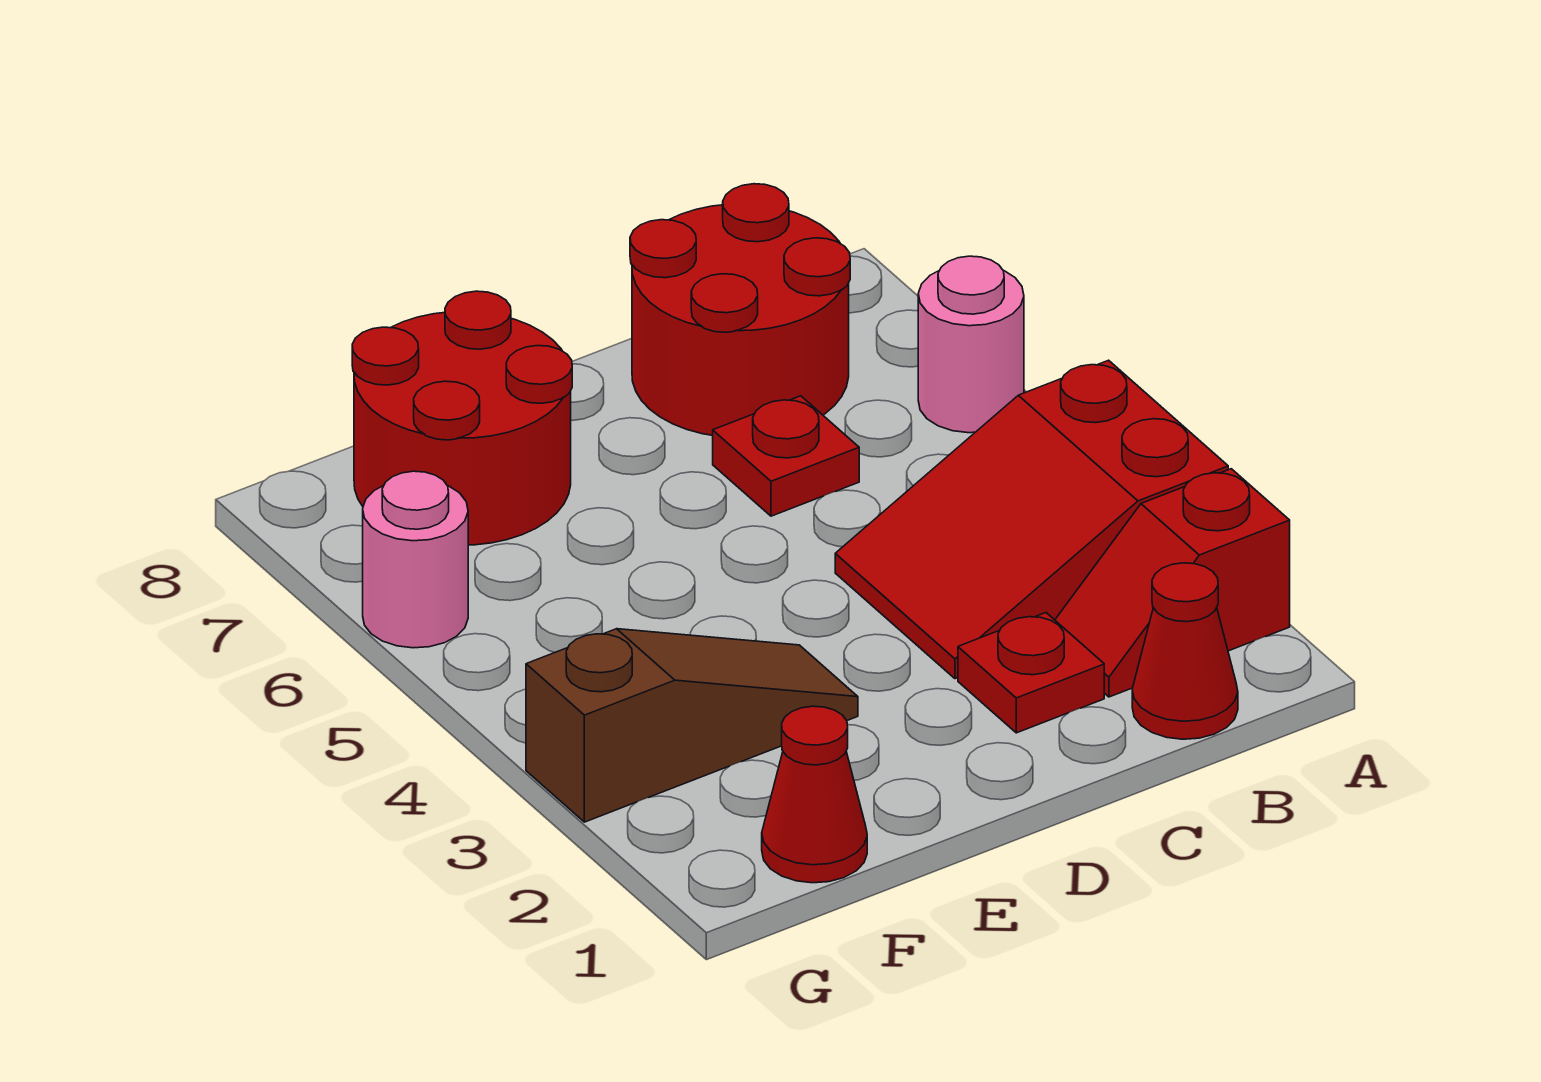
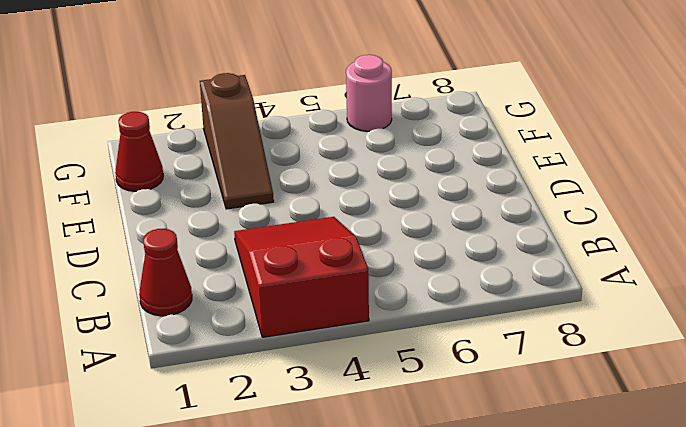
none -> red 1x2 slope [1055,469,1290,697]
none -> pink 1x1 round brick [918,256,1024,433]

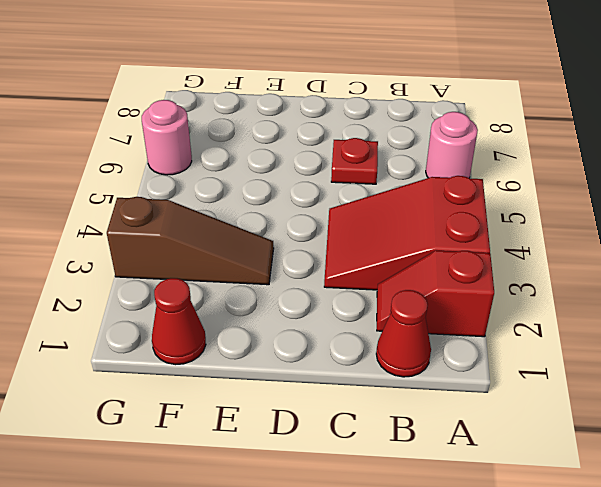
none -> red 2x2 round brick [630,184,850,435]
none -> red 1x1 plate [958,613,1104,733]

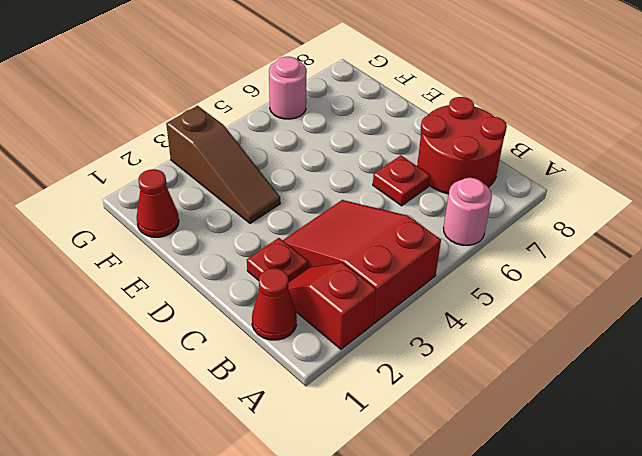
none -> red 2x2 round brick [352,291,572,545]

